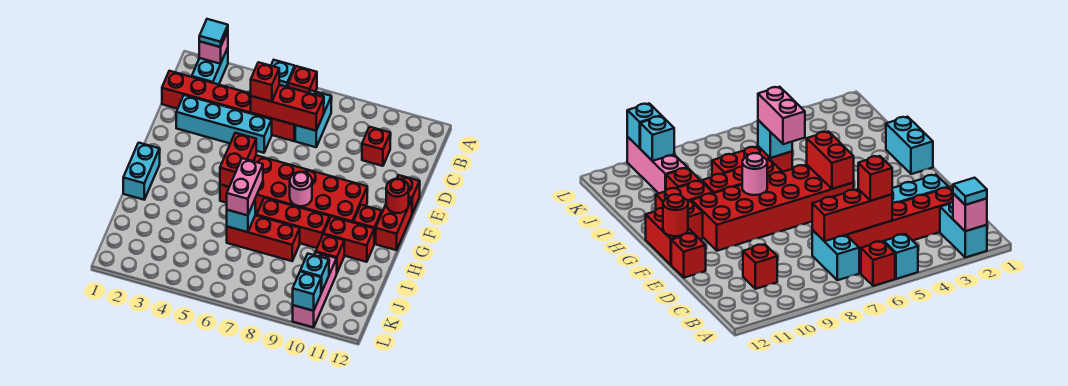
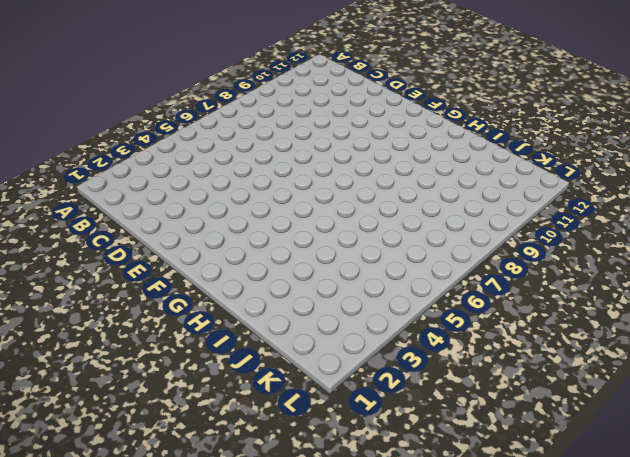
none -> cyan 1x2 brick [192,48,228,85]
none -> cyan 1x1 brick [271,60,295,87]
none -> red 1x1 brick [288,66,317,93]

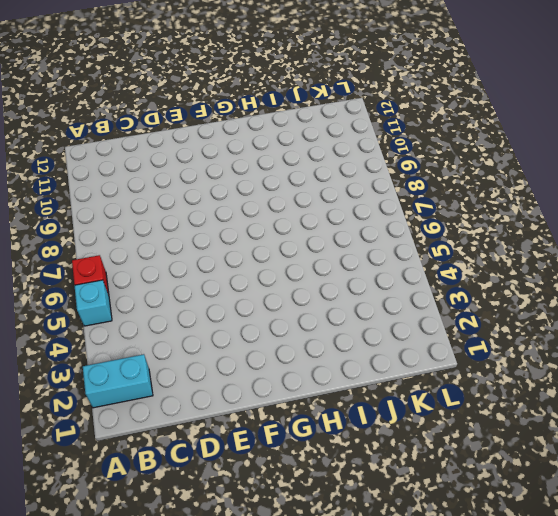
none -> cyan 1x2 brick [295,90,331,147]
none -> red 1x6 brick [162,71,295,141]
none -> red 1x1 brick [362,127,390,166]

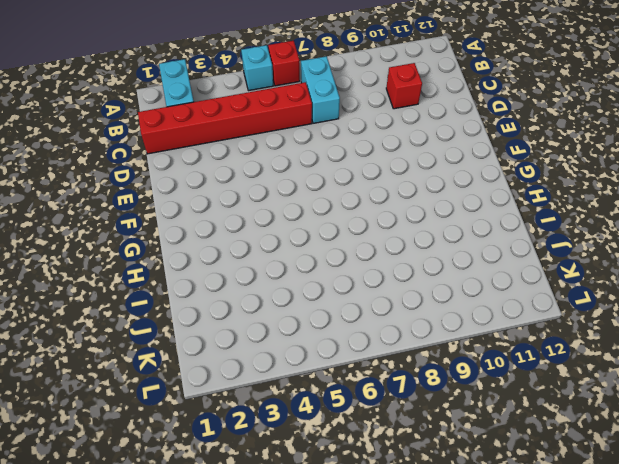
none -> cyan 1x4 brick [176,95,272,153]
none -> red 1x1 brick [397,175,420,213]
none -> red 2x6 brick [220,155,367,222]

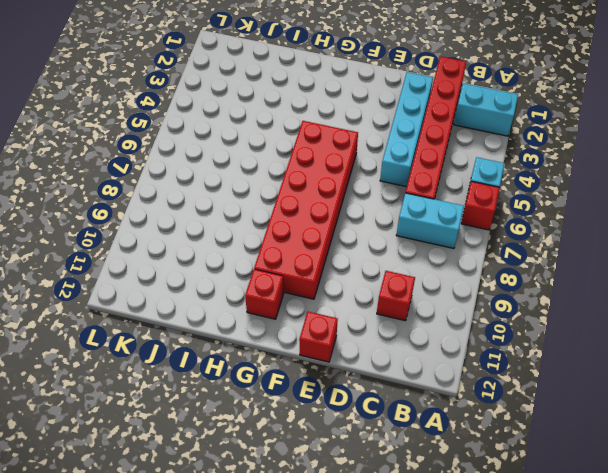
none -> red 1x2 brick [376,198,412,250]
none -> cyan 1x2 brick [123,143,160,200]
none -> red 1x3 brick [257,198,330,248]

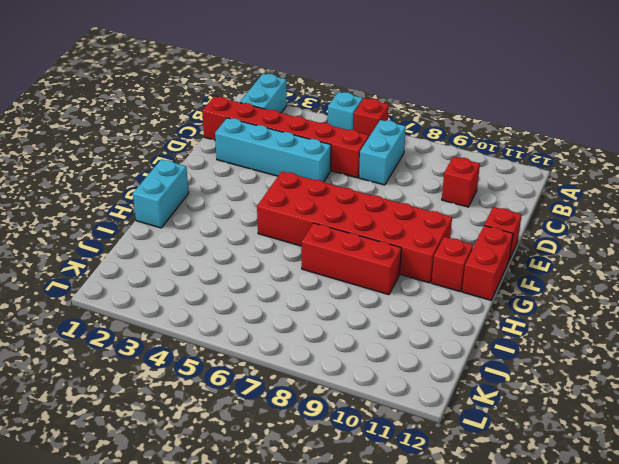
none -> red 1x2 brick [324,217,374,262]
none -> red 1x3 brick [227,215,300,261]
none -> red 1x1 brick [316,234,344,272]

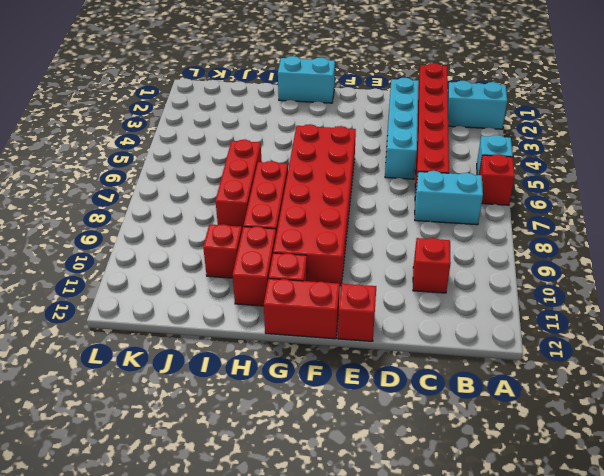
none -> pink 1x3 brick [293,252,337,327]
none -> pink 1x1 brick [199,31,228,64]
none -> red 1x3 brick [251,85,324,131]

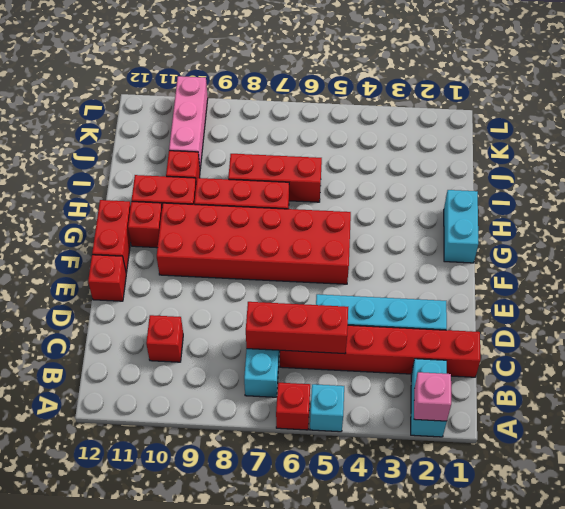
none -> red 1x2 brick [220,133,256,187]
none -> red 1x1 round brick [386,179,409,213]
none -> pink 1x1 round brick [290,172,312,206]

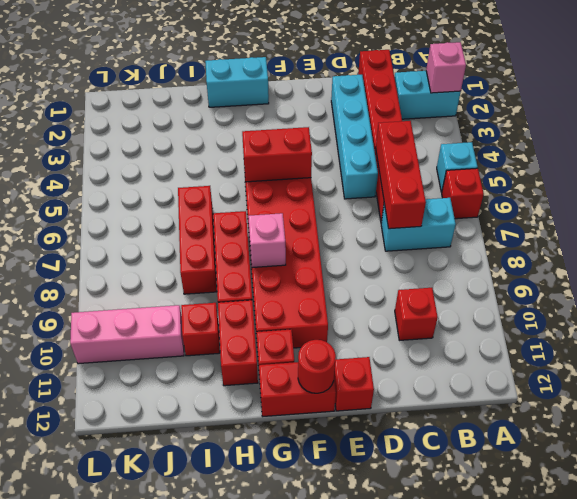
pink 1x1 brick [248,213,286,268] -> pink 1x1 round brick [290,172,312,206]
none -> cyan 1x1 brick [227,200,255,232]
none -> cyan 1x1 brick [300,254,329,293]
none -> cyan 1x1 brick [293,272,321,311]

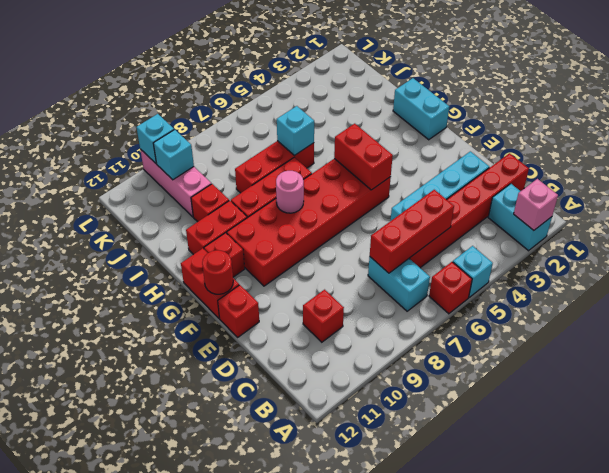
none -> cyan 1x1 tile [199,19,228,47]
none -> red 1x1 brick [251,62,279,102]
none -> pink 1x2 brick [227,158,263,215]

